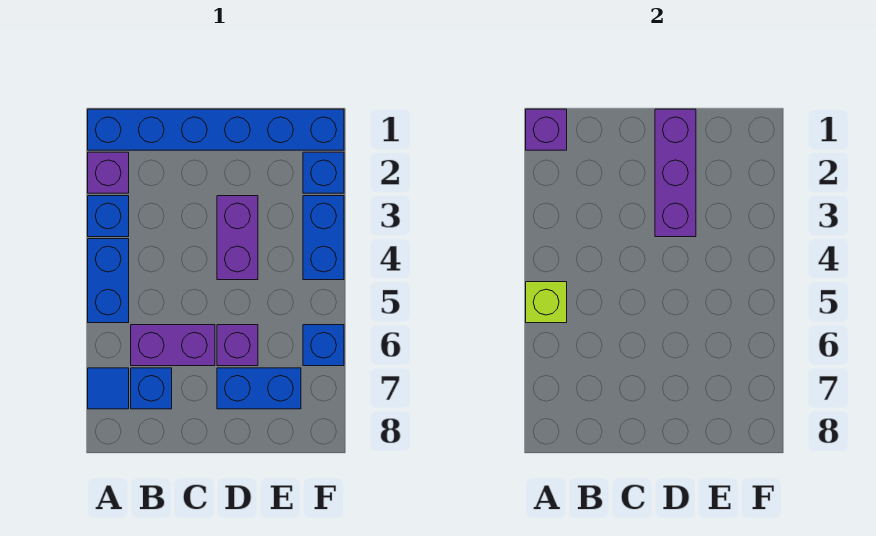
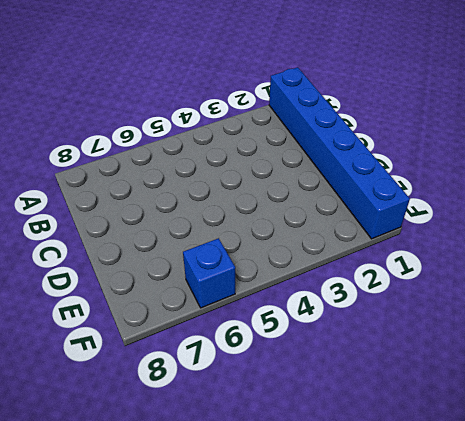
none -> purple 1x1 brick [88,152,129,193]
none -> blue 1x1 brick [88,196,129,237]
none -> blue 1x2 brick [88,239,129,323]

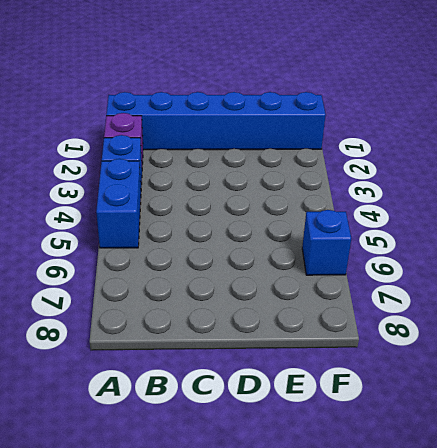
none -> blue 1x1 tile [88,368,129,409]
none -> purple 1x2 brick [131,325,215,366]
none -> blue 1x1 brick [131,368,172,409]

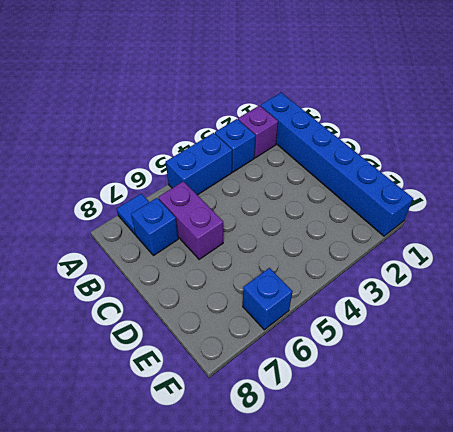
none -> purple 1x2 brick [217,196,258,280]
none -> purple 1x1 brick [217,325,258,366]
none -> blue 1x2 brick [217,368,301,409]

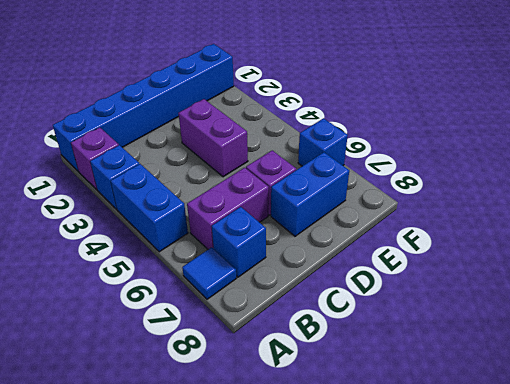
none -> blue 1x1 brick [303,152,344,193]
none -> blue 1x2 brick [303,196,344,280]
none -> purple 1x1 brick [526,109,567,150]

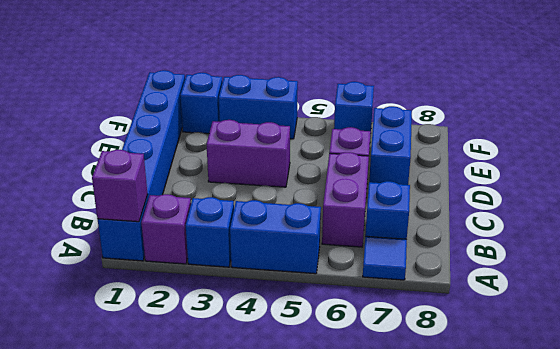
none -> lime 1x1 brick [526,282,567,323]
none -> purple 1x3 brick [655,109,696,237]

